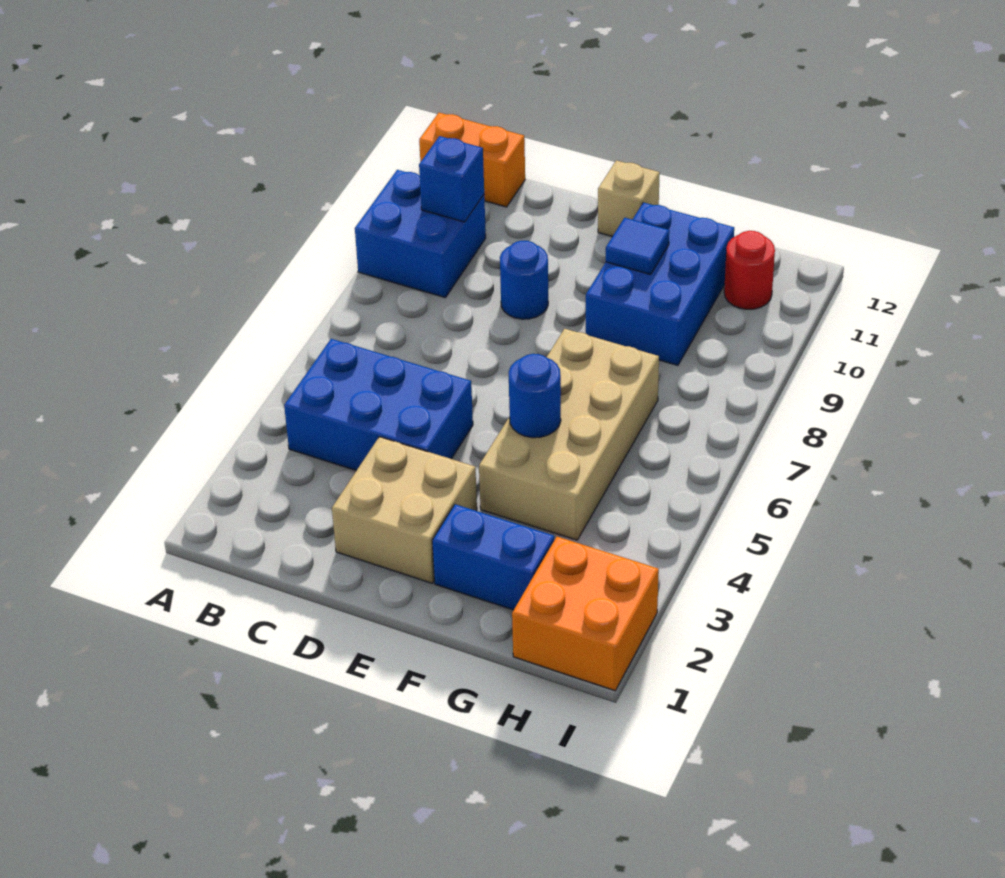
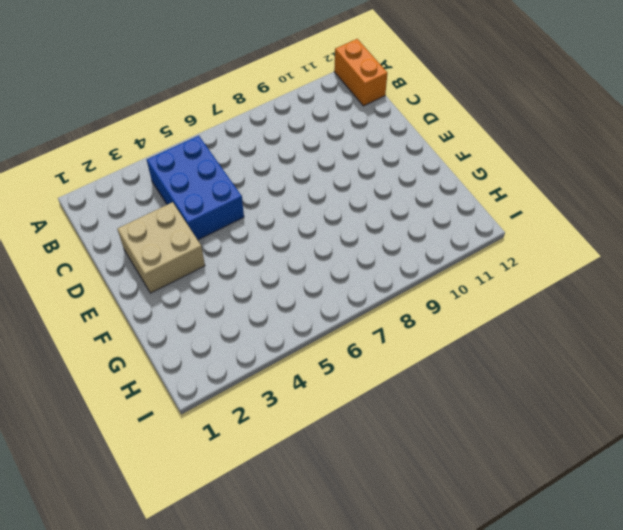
none -> blue 2x2 brick [355,170,486,298]
none -> blue 1x1 round brick [500,241,548,319]
none -> tan 1x1 brick [598,160,660,236]

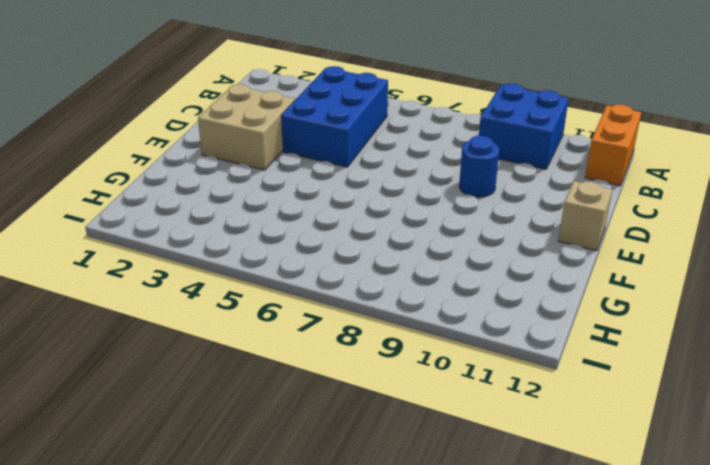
none -> blue 1x2 brick [432,504,554,610]
none -> tan 2x4 brick [479,329,659,540]
none -> blue 2x3 brick [586,202,734,365]

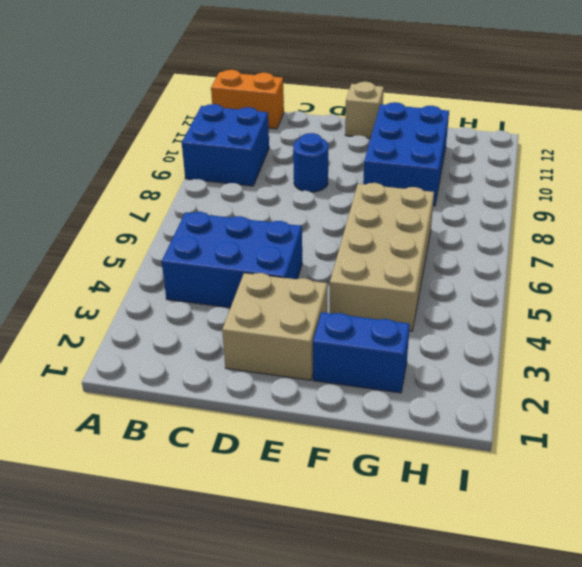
none -> orange 2x2 brick [512,537,659,691]
none -> red 1x1 round brick [724,231,775,309]
none -> blue 1x1 brick [419,136,484,222]

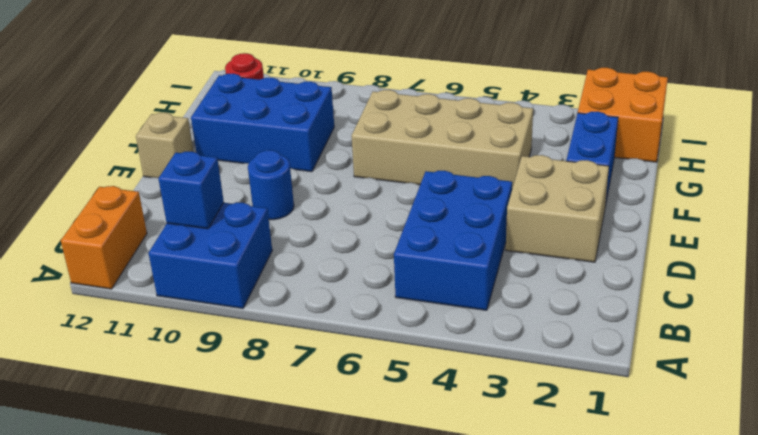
none -> blue 1x1 round brick [509,354,561,438]
none -> blue 1x1 tile [606,218,669,274]

